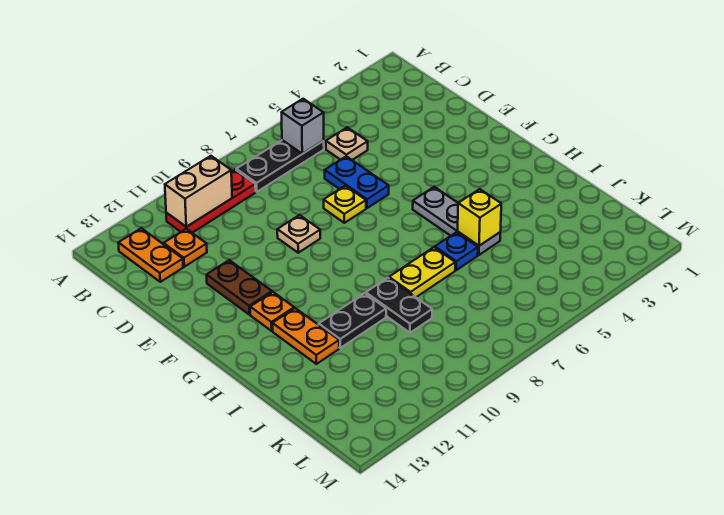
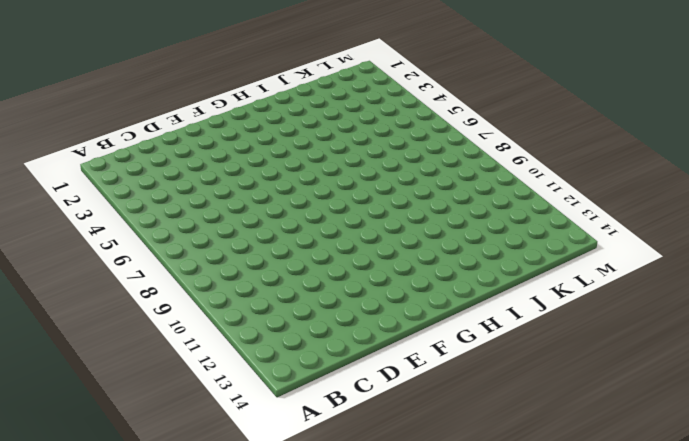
none -> black 1x3 plate [236,140,324,192]
none -> red 1x3 plate [166,170,256,233]
none -> orange 1x2 plate [118,228,183,282]

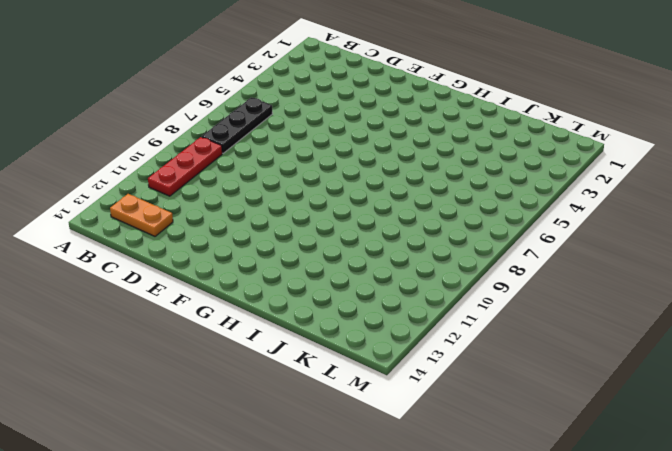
none -> tan 1x1 plate [326,127,368,160]
none -> orange 1x1 plate [164,229,207,267]
none -> blue 1x2 plate [325,156,389,208]

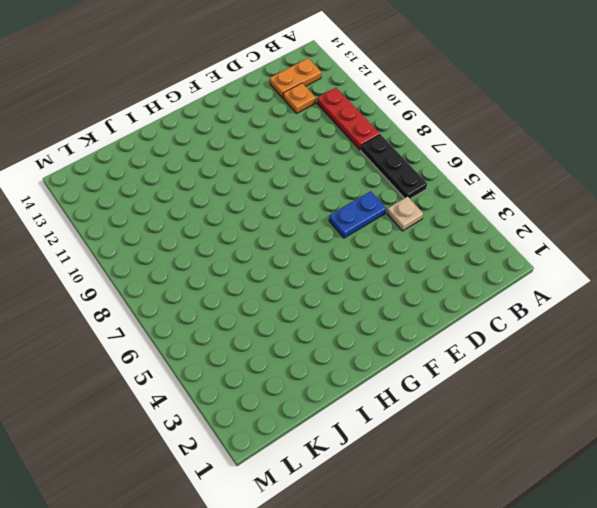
none -> yellow 1x1 plate [324,186,366,223]
none -> tan 1x1 plate [277,215,320,253]
none -> brown 1x2 plate [207,260,272,315]

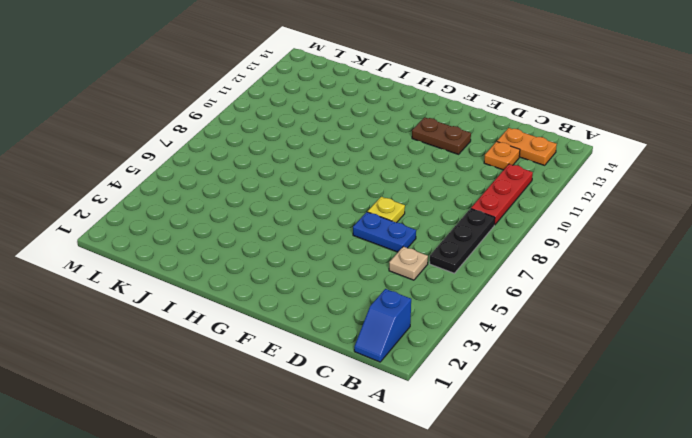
blue 1x2 slope [354,289,411,362] -> none
none -> tan 1x1 plate [277,215,320,253]
none -> grey 1x3 plate [413,187,500,255]
none -> orange 1x1 plate [250,292,294,331]

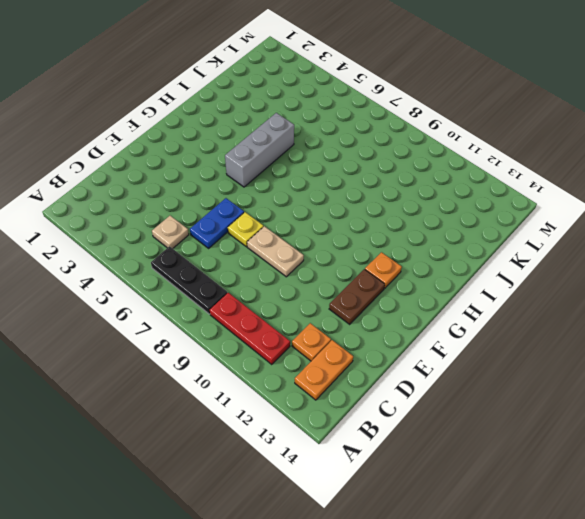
tan 1x2 plate [247,226,304,277] -> tan 1x1 plate [277,215,320,253]
grey 1x3 brick [225,113,294,187] -> grey 1x3 plate [413,187,500,255]
none -> orange 1x2 plate [272,308,339,364]
none -> blue 1x1 plate [435,232,478,270]
none -> yellow 1x2 plate [389,247,455,297]

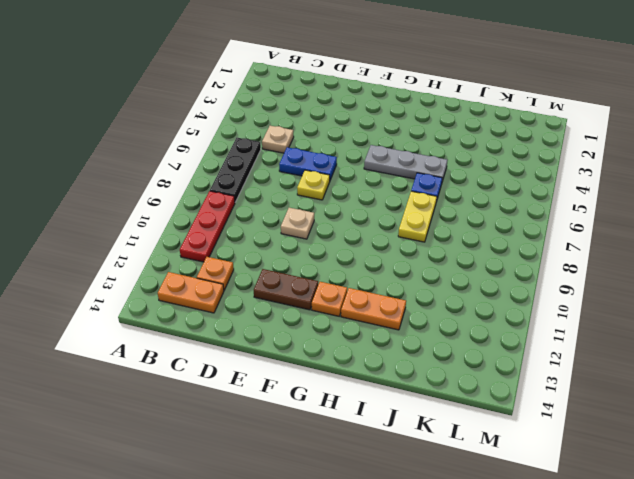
none -> black 1x2 plate [366,278,432,333]
none -> black 1x2 plate [319,293,386,348]
none -> grey 1x1 brick [282,99,324,154]

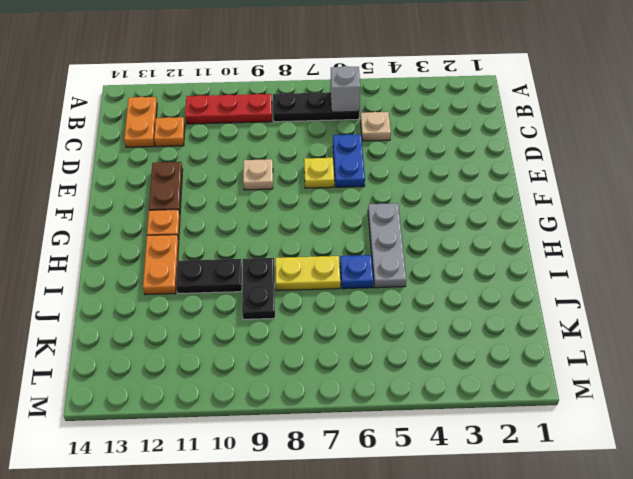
none -> tan 1x2 brick [165,156,232,227]
none -> yellow 1x1 brick [458,189,501,246]

